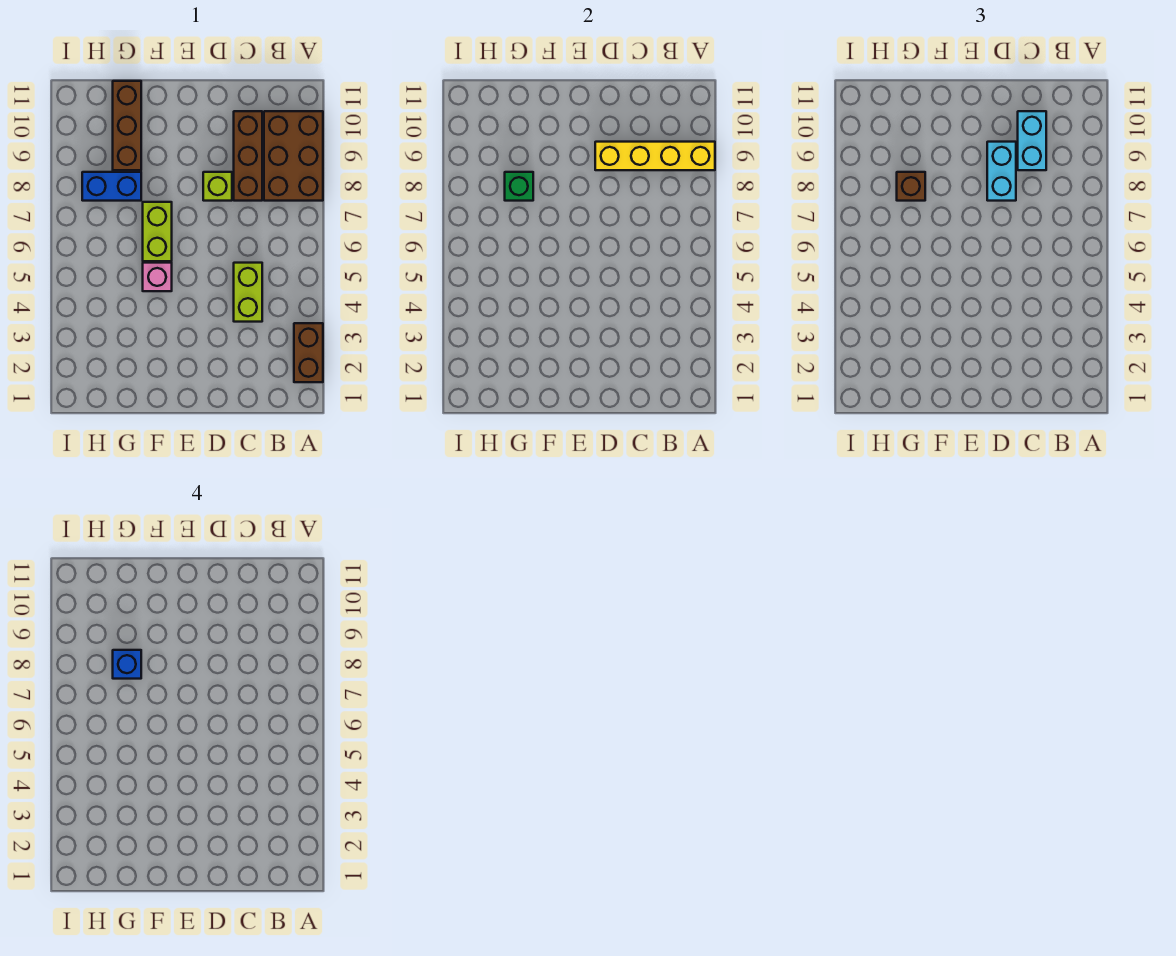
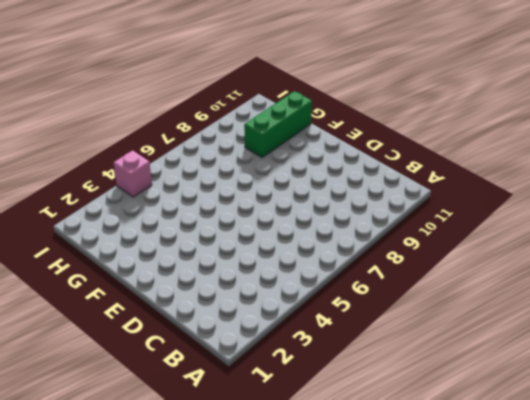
green 1x3 brick [244,91,312,157] -> brown 1x3 brick [113,81,141,170]
pink 1x1 brick [114,150,152,197] -> pink 1x1 brick moved to [143,263,172,291]
none -> brown 1x2 brick [294,323,323,382]
none -> brown 2x3 brick [264,111,323,201]
none -> lime 1x2 brick [234,263,262,322]

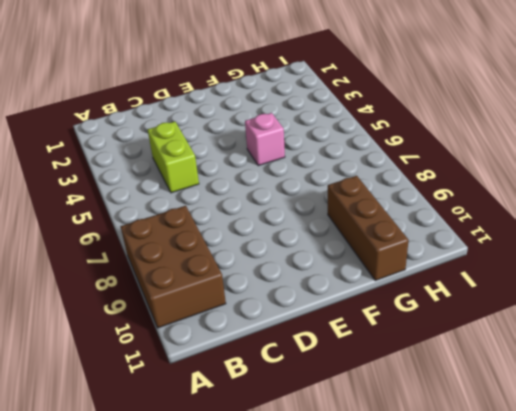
none -> brown 1x2 brick [294,323,323,382]
none -> brown 1x3 brick [234,111,262,201]
none -> lime 1x1 brick [203,172,232,201]

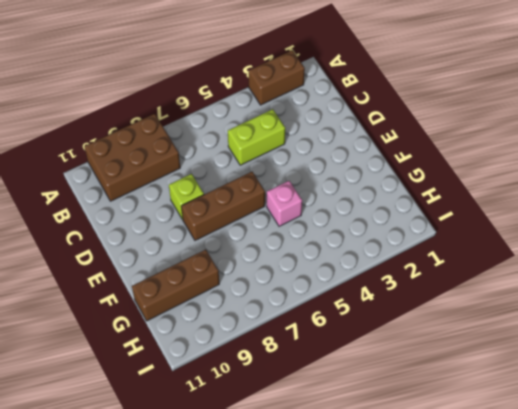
brown 1x3 brick [181,172,265,240] -> brown 1x3 brick moved to [234,111,262,201]
none -> lime 1x2 brick [143,202,172,261]
none -> blue 1x2 brick [82,172,141,201]
none -> yellow 1x4 brick [595,142,715,170]

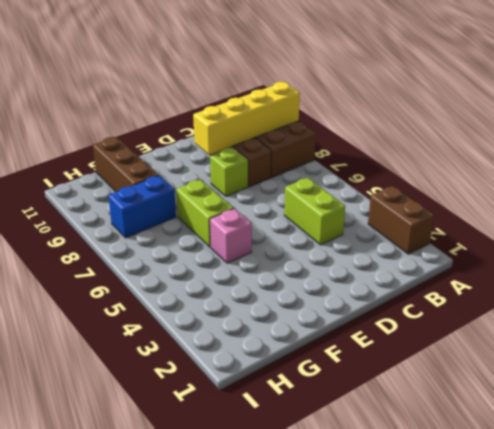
none -> green 1x1 brick [505,172,533,201]
none -> cyan 1x2 brick [1018,111,1046,170]
none -> cyan 1x2 brick [987,142,1016,201]

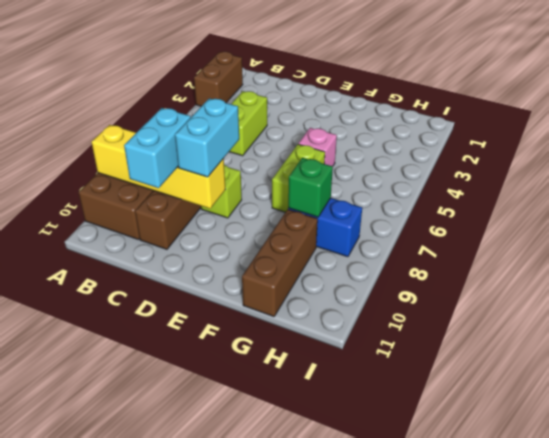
none -> brown 1x1 brick [897,172,925,201]
none -> blue 1x1 brick [113,650,141,679]

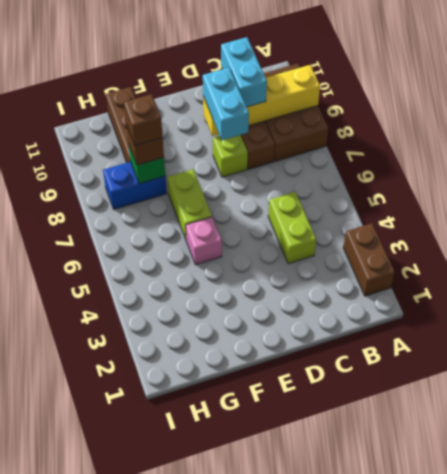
brown 1x1 brick [124,94,163,146] -> blue 1x1 brick [113,650,141,679]

